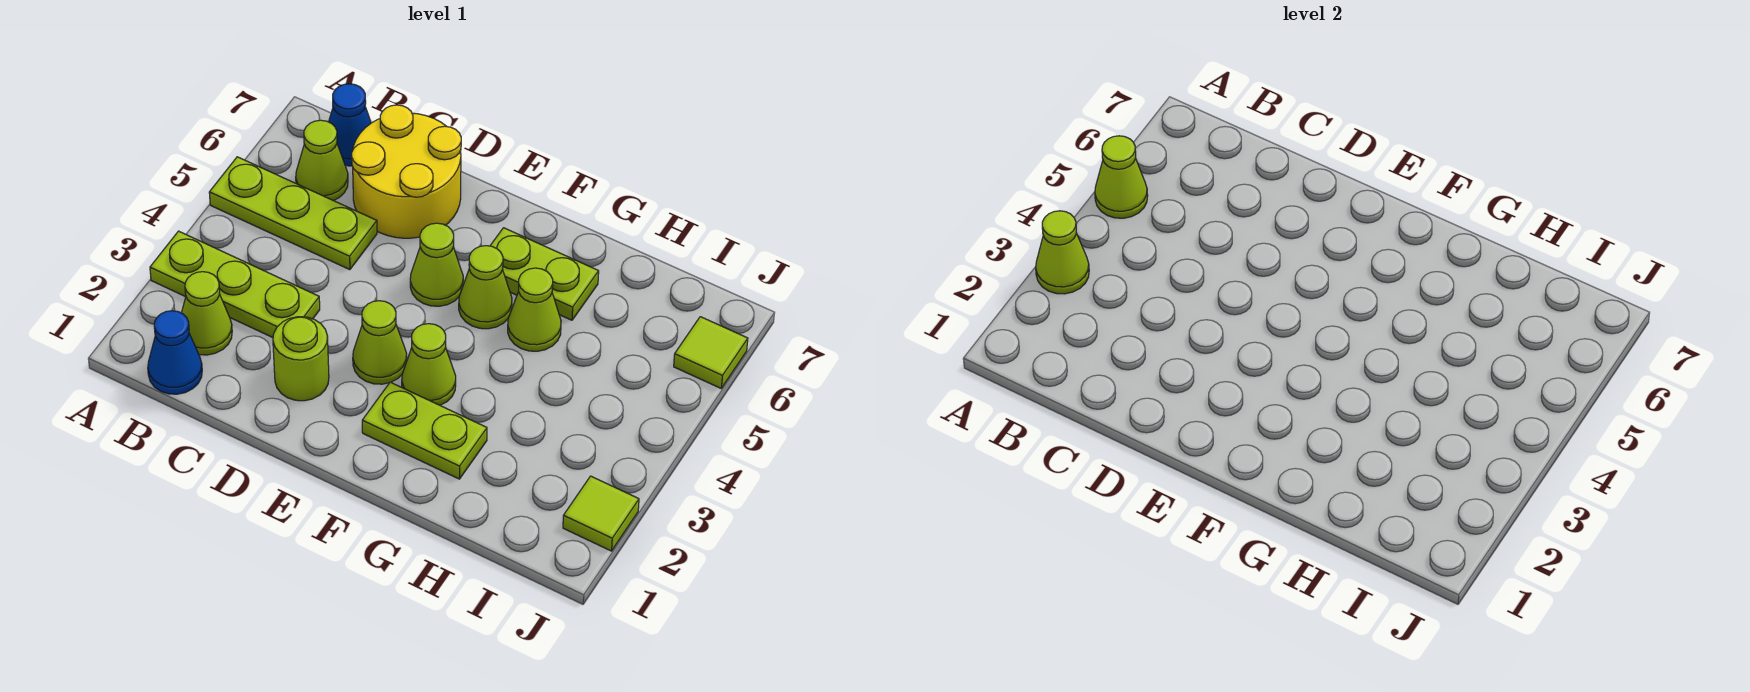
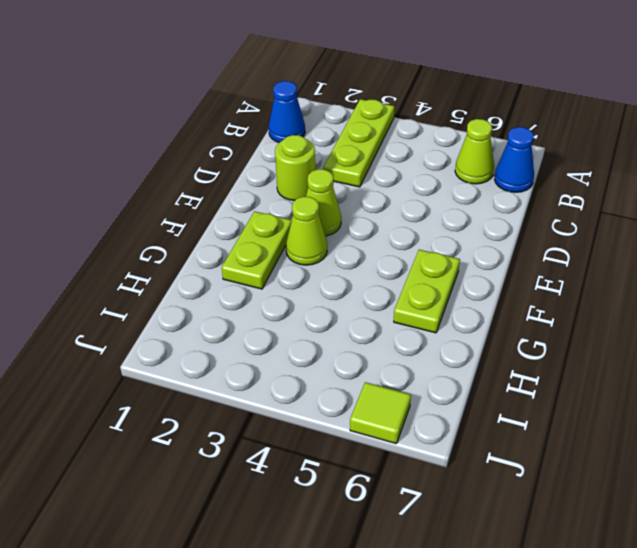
none -> lime 1x3 plate [209,157,377,270]
none -> lime 1x1 cone [182,272,232,355]
none -> yellow 2x2 round brick [352,105,461,238]

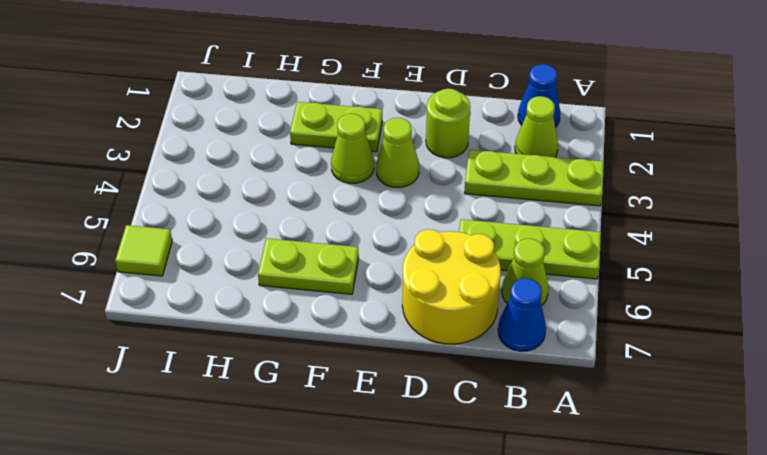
none -> lime 1x1 cone [410,223,463,306]
none -> lime 1x1 cone [459,246,512,329]
none -> lime 1x1 cone [508,268,561,351]

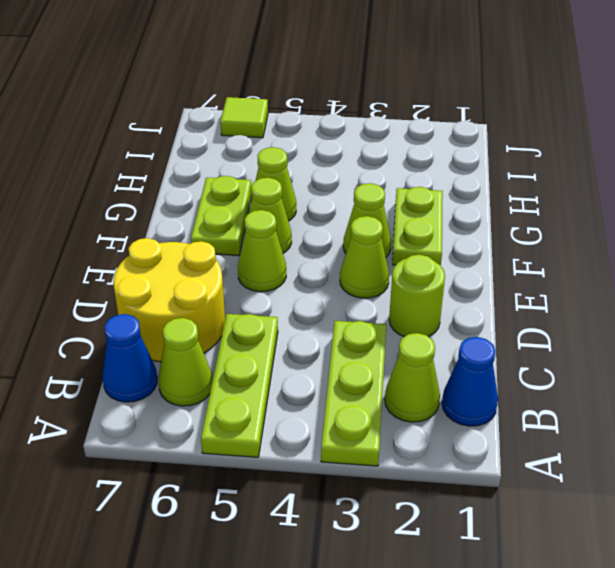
none -> lime 1x1 tile [563,476,639,551]
none -> lime 1x1 cone [1036,211,1089,294]
none -> lime 1x1 cone [1095,136,1148,218]

